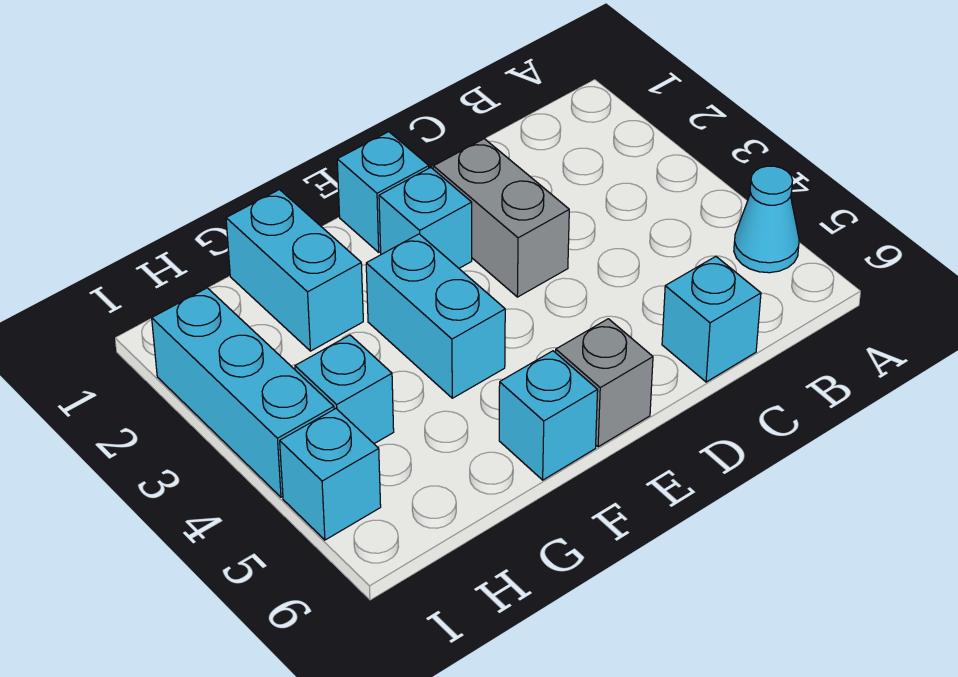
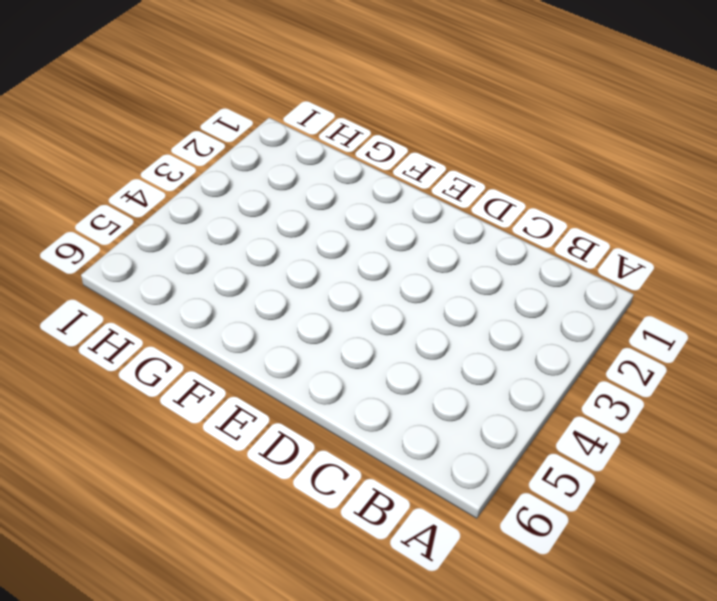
none -> cyan 1x1 cone [734,166,799,273]
none -> cyan 1x1 brick [662,256,761,382]
none -> grey 1x2 brick [433,139,569,297]

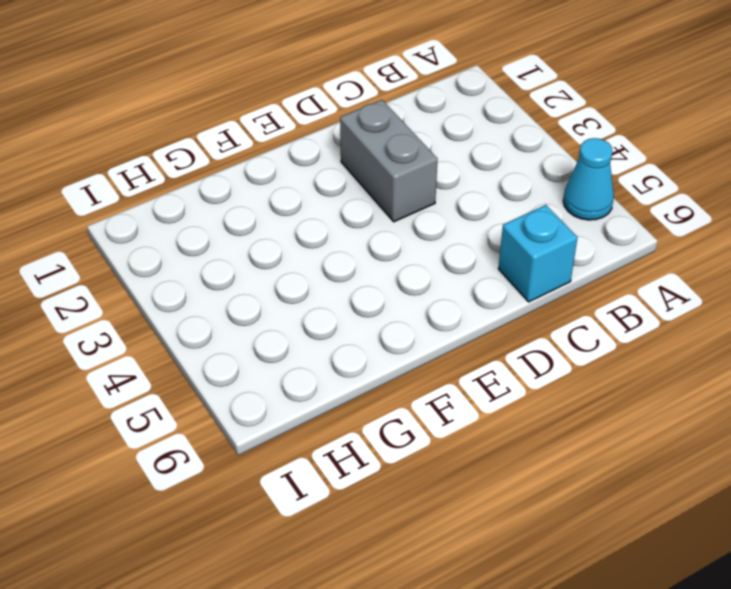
none -> cyan 1x1 brick [337,132,429,252]
none -> cyan 1x1 brick [379,167,472,268]
none -> grey 1x1 brick [556,319,653,447]

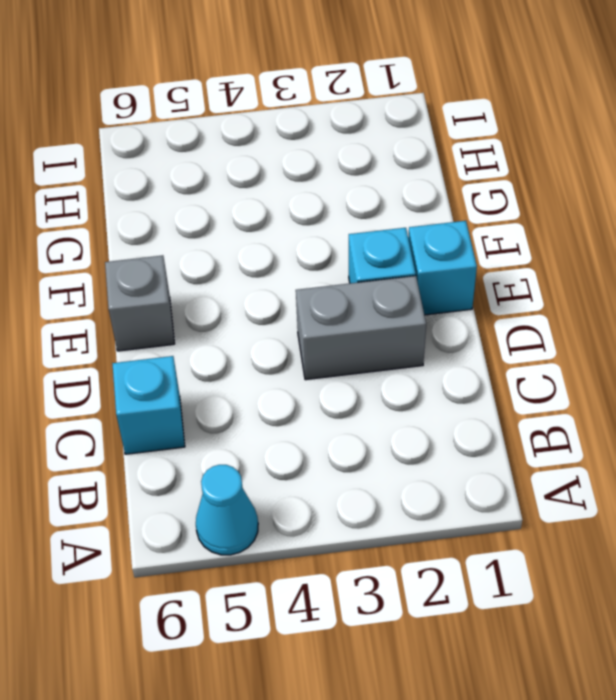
none -> cyan 1x2 brick [366,234,505,398]
none -> cyan 1x1 brick [499,351,598,480]
none -> cyan 1x2 brick [226,190,363,351]

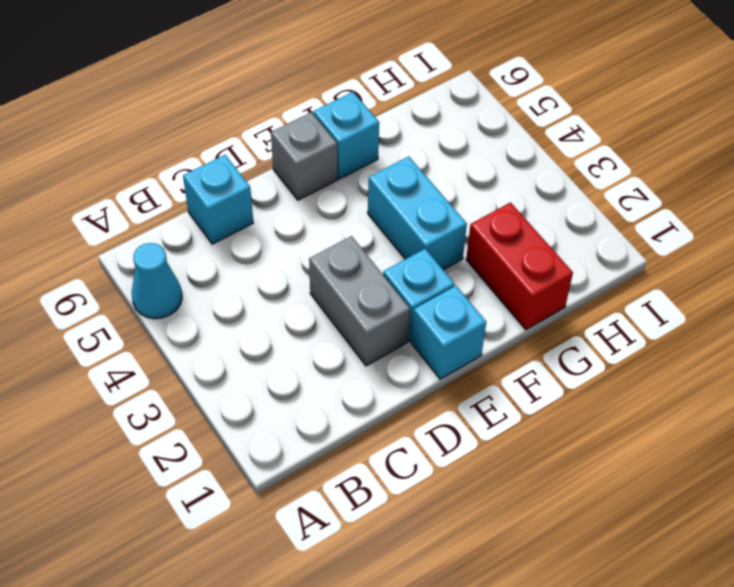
red 1x2 brick [466,203,573,330] -> cyan 1x2 brick [226,190,363,351]
none -> cyan 1x1 brick [295,335,394,444]
none -> cyan 1x3 brick [152,288,334,497]
none -> cyan 1x1 brick [280,409,381,540]

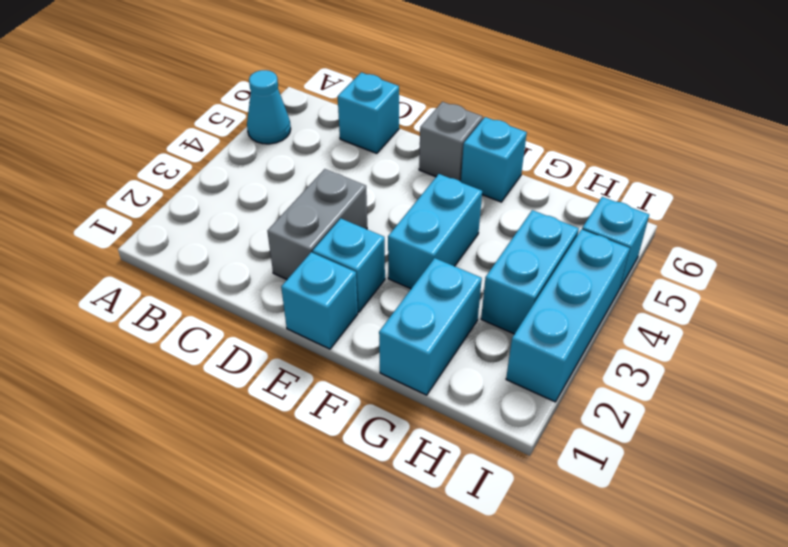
cyan 1x2 brick [481,210,579,334] -> cyan 1x1 brick [295,335,394,444]

